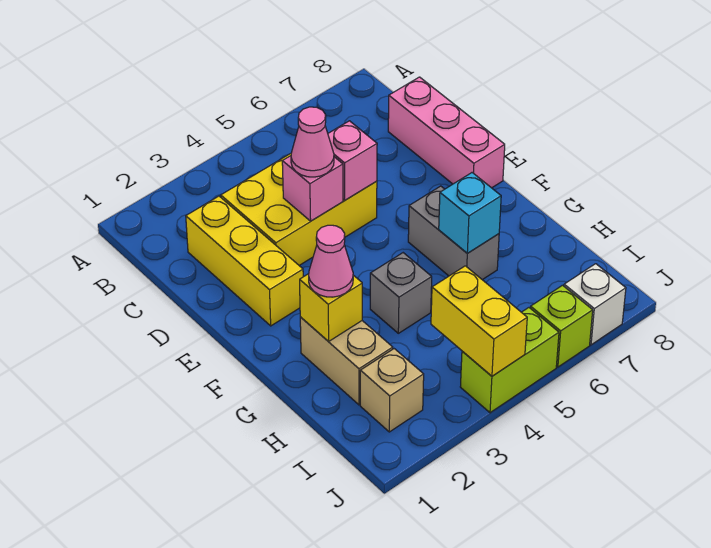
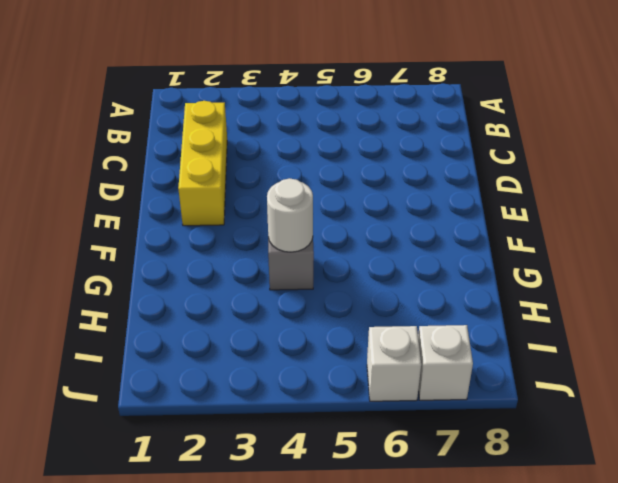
white 1x1 round brick [267,178,313,252] -> none
white 1x1 brick [367,326,421,401] -> lime 1x1 brick [530,285,593,367]
none -> yellow 2x3 brick [221,154,377,265]
none -> pink 1x3 brick [388,77,505,188]
none -> grey 1x2 brick [408,186,499,280]

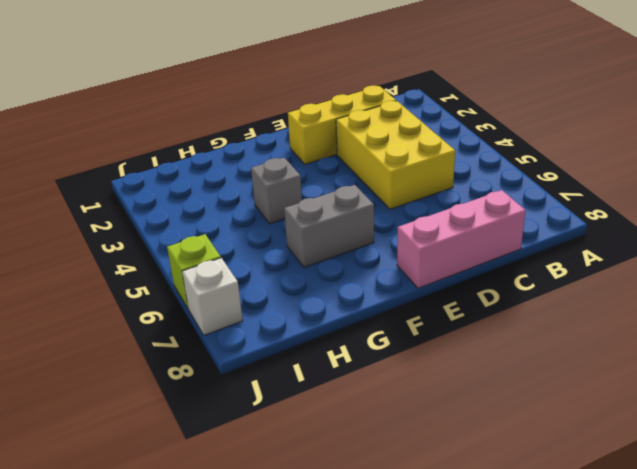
none -> tan 1x2 brick [300,317,393,405]
none -> tan 1x1 brick [360,349,424,432]
none -> lime 1x2 brick [460,308,559,413]

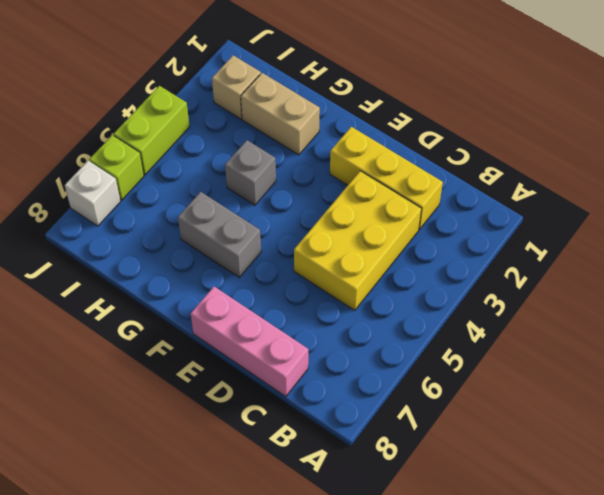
none -> pink 1x1 brick [282,156,343,221]
none -> pink 1x1 brick [328,121,377,200]
none -> yellow 1x1 brick [300,274,362,342]

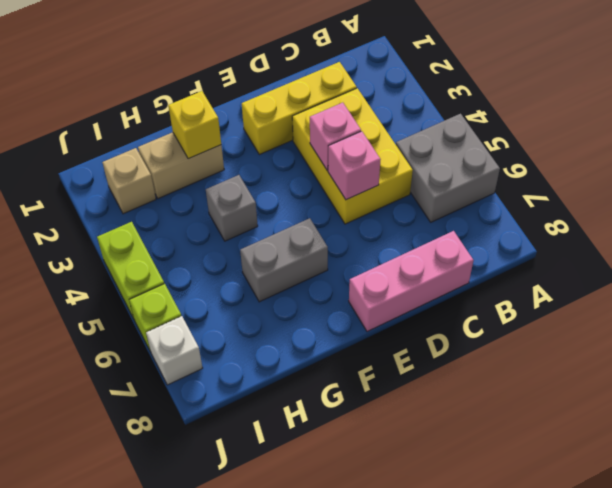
grey 2x2 brick [396,114,500,222] -> none
none -> cyan 1x1 brick [439,173,501,253]
none -> yellow 1x2 brick [431,266,527,376]
none -> pink 1x1 cone [291,107,334,177]

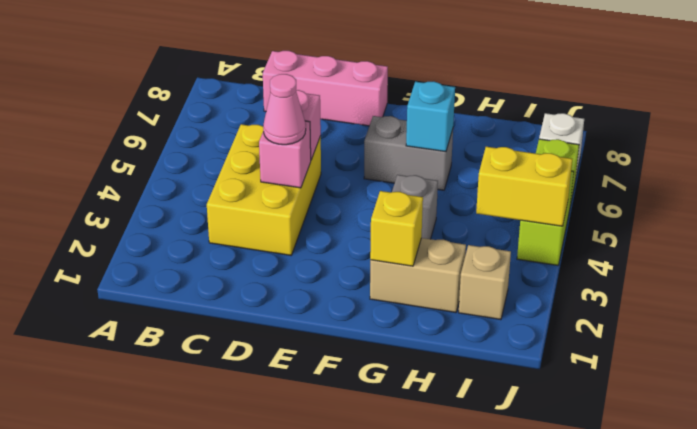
none -> yellow 1x3 brick [186,196,303,326]
none -> pink 1x1 cone [309,225,353,297]

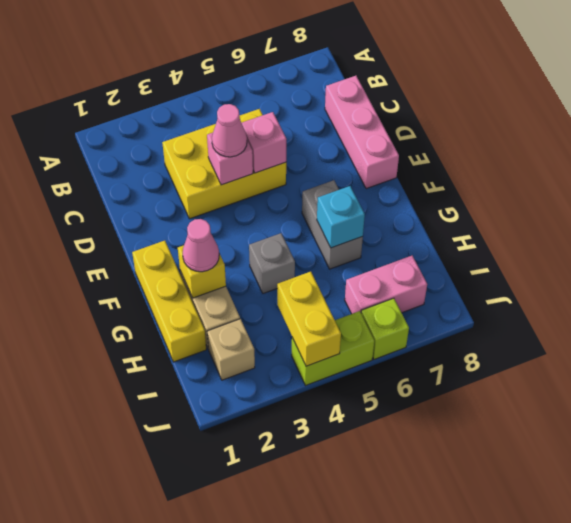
yellow 1x3 brick [132,241,206,362] -> yellow 1x3 brick moved to [186,196,303,326]
pink 1x2 brick [345,256,427,314] -> none
none -> white 1x1 brick [564,264,626,345]

